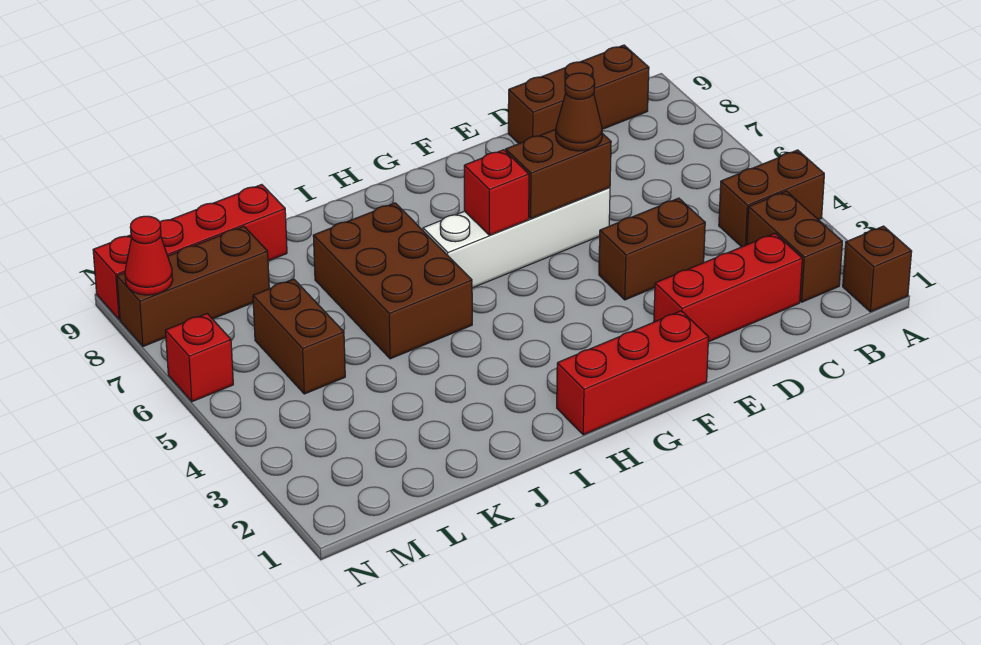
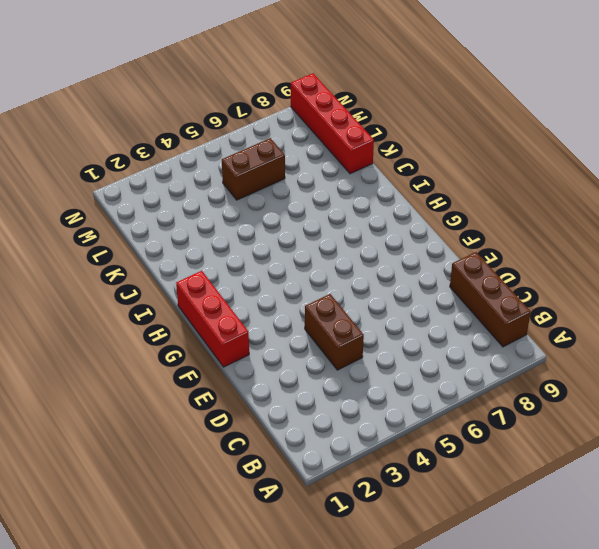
none -> brown 1x1 brick [843,226,912,312]
none -> brown 1x2 brick [719,150,824,247]
none -> brown 1x2 brick [747,191,842,302]

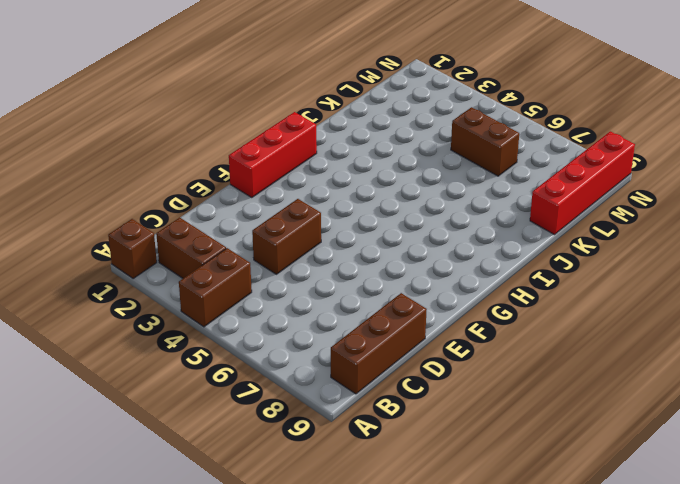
none -> red 1x3 brick [654,233,802,342]
none -> white 1x4 brick [423,187,610,288]
none -> brown 2x3 brick [313,203,472,359]

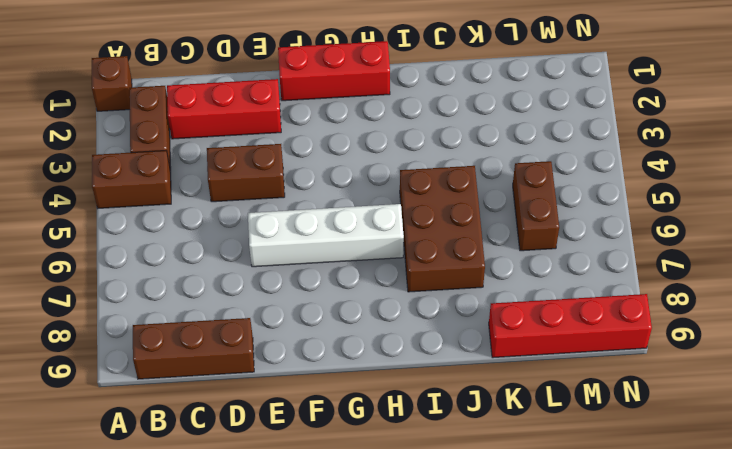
none -> brown 1x3 brick [117,227,269,346]
none -> red 1x1 brick [165,314,233,402]
none -> brown 1x2 brick [506,129,611,219]

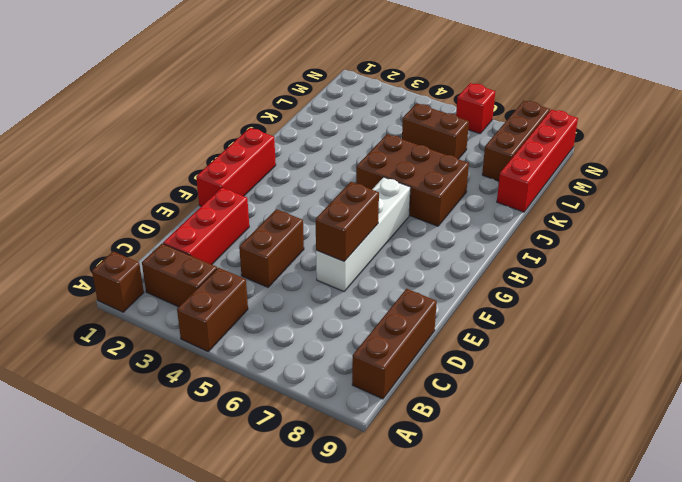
none -> red 1x1 brick [464,150,529,235]
none -> red 1x1 cone [125,216,173,295]
none -> brown 1x1 cone [556,73,602,151]

